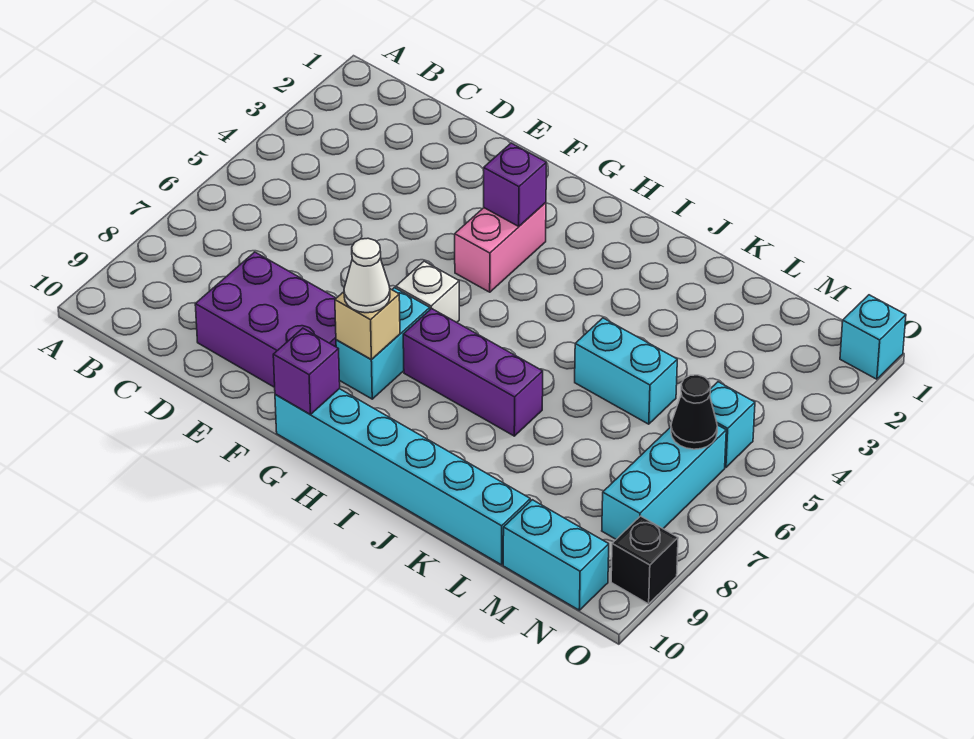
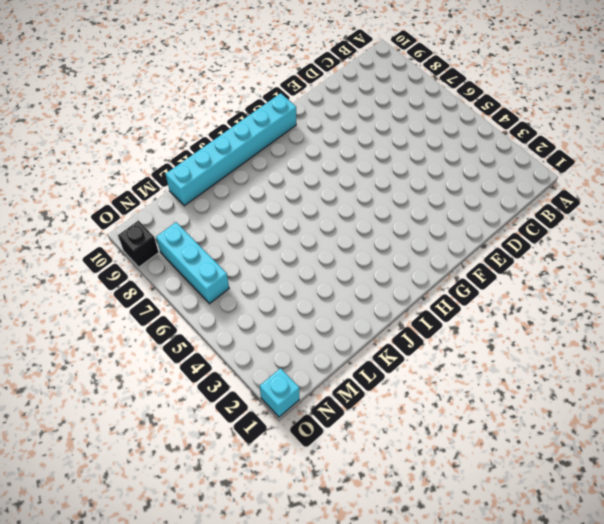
none -> purple 2x3 brick [195,252,336,387]
none -> pink 1x2 brick [455,203,546,292]
none -> white 1x1 brick [396,261,459,322]

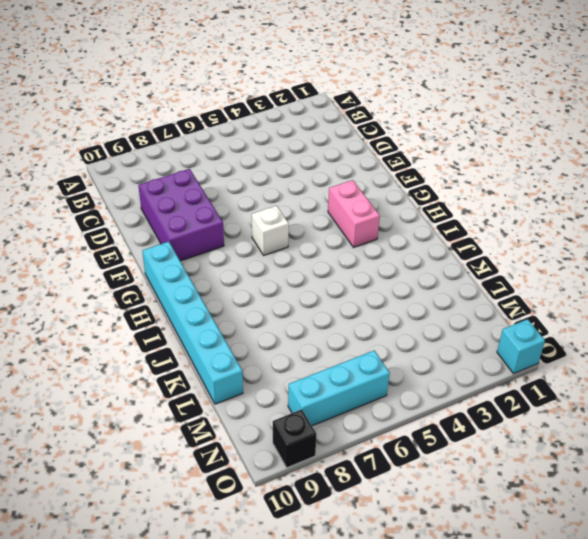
pink 1x2 brick [328,180,380,247] -> pink 1x2 brick turned to [455,203,546,292]
none -> cyan 1x2 brick [336,288,430,399]
none -> purple 1x3 brick [403,308,543,436]
none -> cyan 1x2 brick [575,318,677,424]

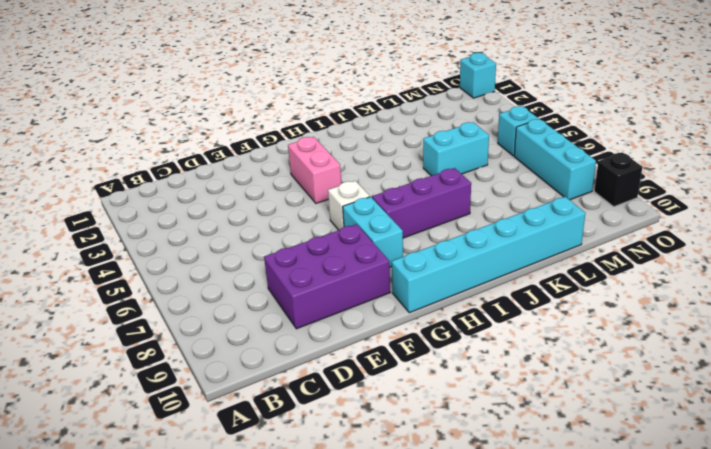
none -> cyan 1x2 brick [503,500,609,610]
none -> purple 1x1 brick [484,143,546,226]
none -> tan 1x1 brick [335,289,400,360]

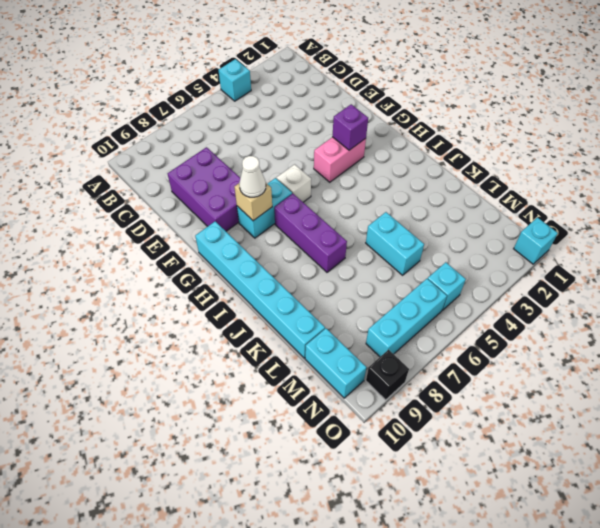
cyan 1x1 brick [218,59,251,101] -> none
none -> purple 1x1 brick [273,328,340,414]
none -> black 1x1 cone [671,375,717,449]

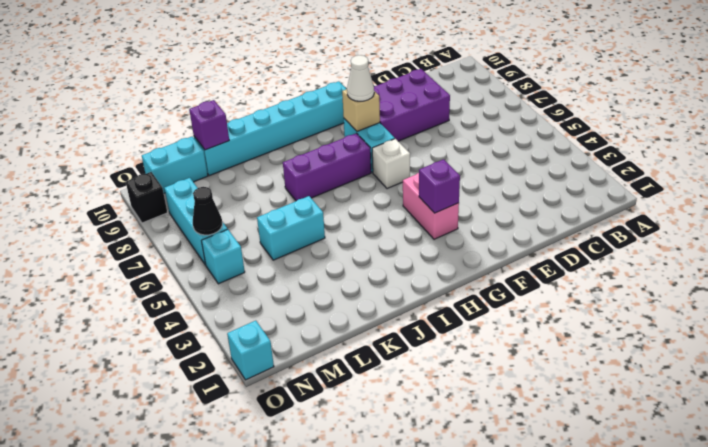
purple 1x1 brick [189,100,229,150] -> purple 1x1 brick moved to [273,328,340,414]

